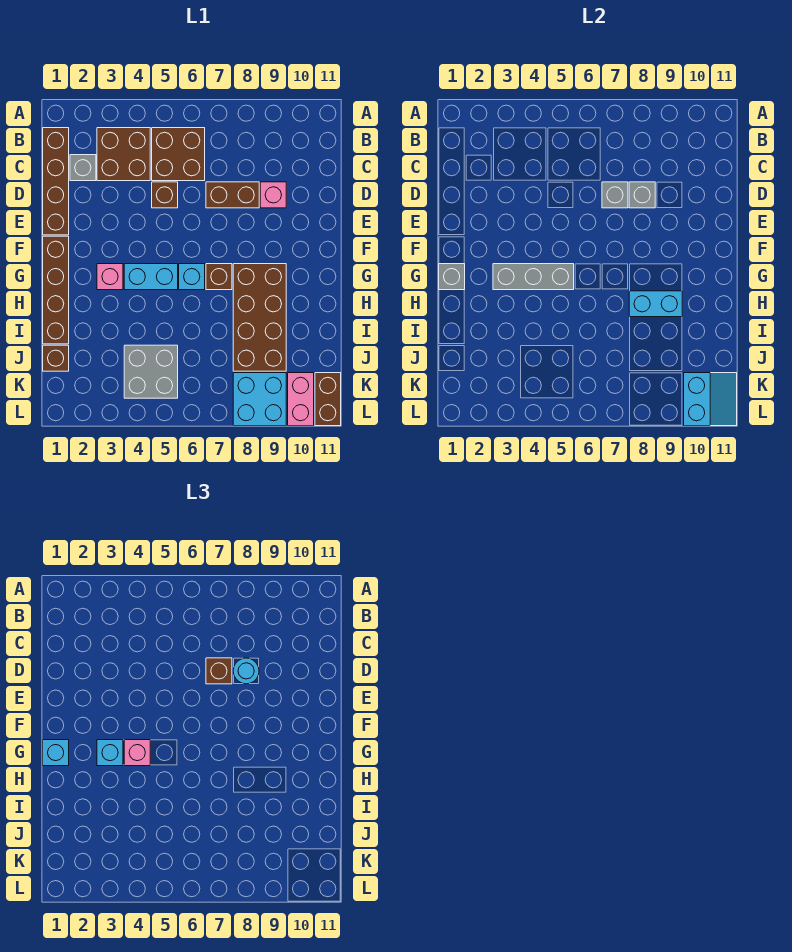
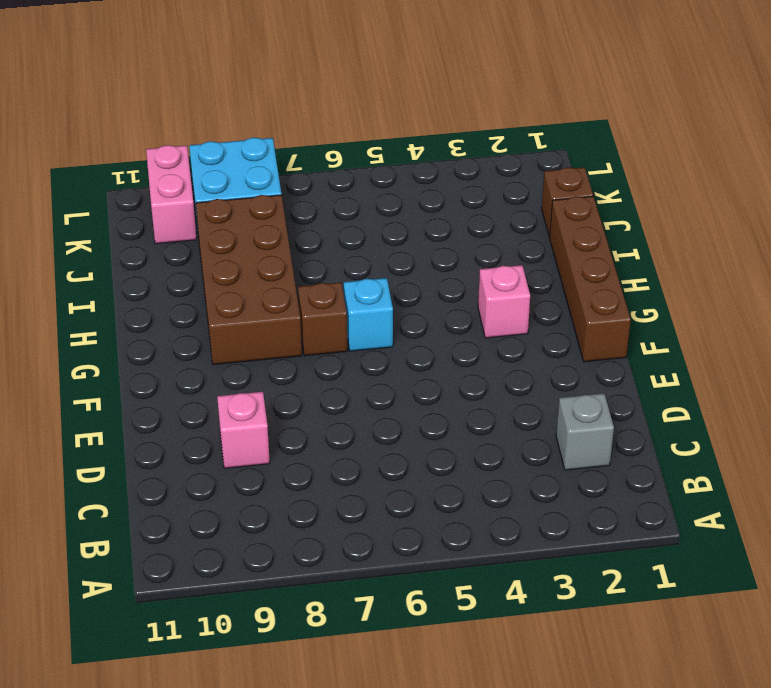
none -> brown 1x4 brick [43,128,69,235]
none -> brown 2x2 brick [97,128,150,181]
none -> brown 2x2 brick [152,128,205,181]

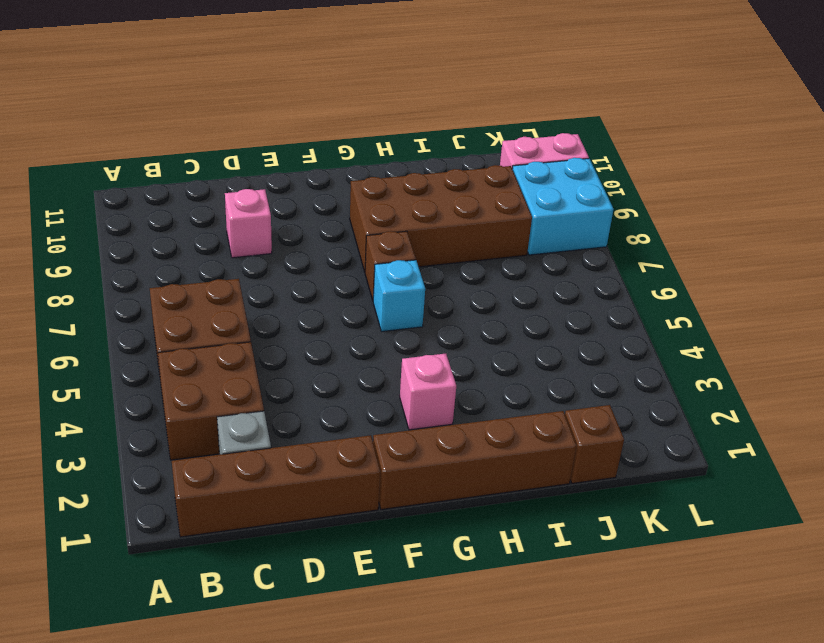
none -> brown 1x1 brick [152,182,178,208]
none -> brown 1x2 brick [206,182,259,208]
none -> cyan 1x2 brick [124,264,178,290]

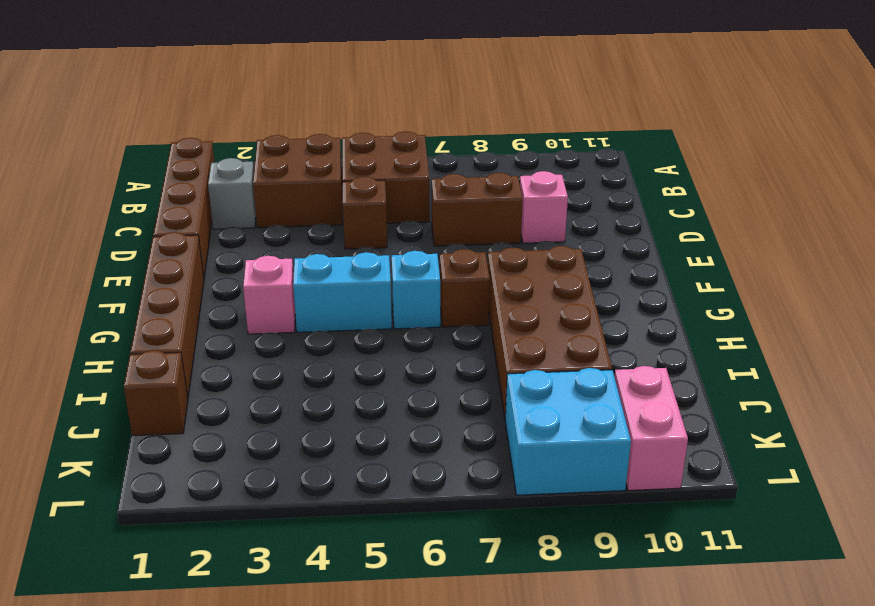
none -> grey 2x2 brick [124,345,178,398]
none -> brown 1x2 brick [315,373,341,426]
none -> grey 1x1 brick [602,182,628,208]

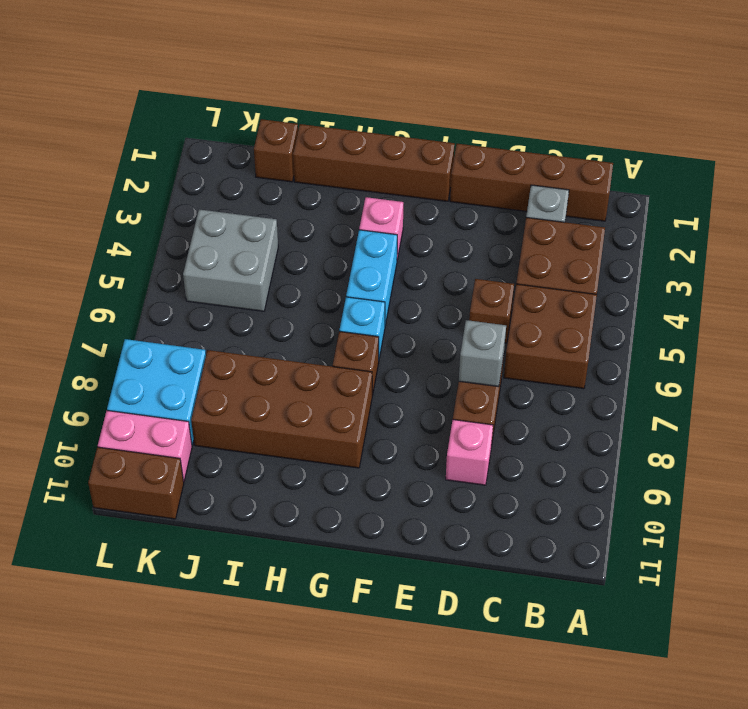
none -> grey 1x1 brick [629,182,655,208]
none -> grey 1x1 brick [439,264,465,290]
none -> grey 1x3 brick [493,264,574,290]

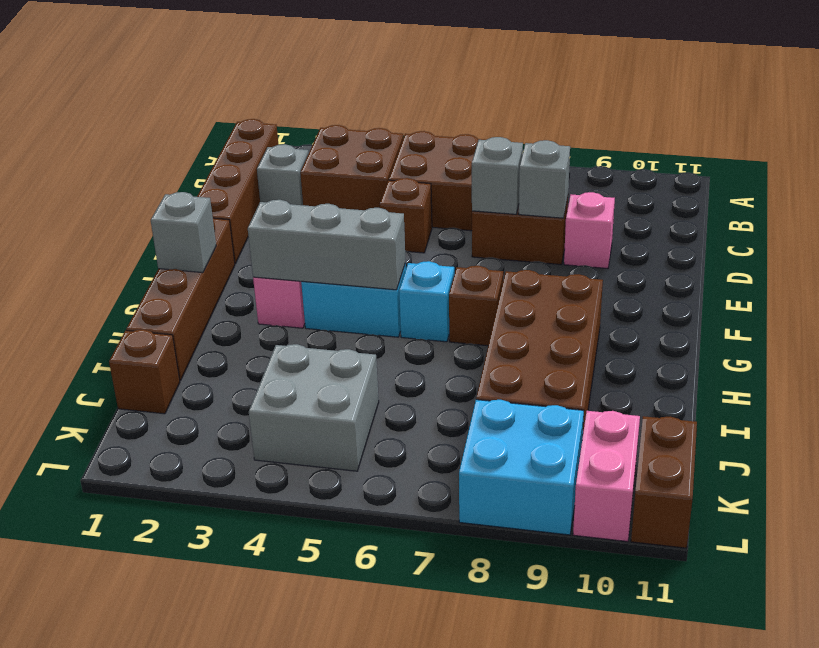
none -> cyan 1x2 brick [629,291,682,317]
none -> cyan 2x2 slope [684,373,737,426]
none -> brown 1x1 brick [206,658,232,684]

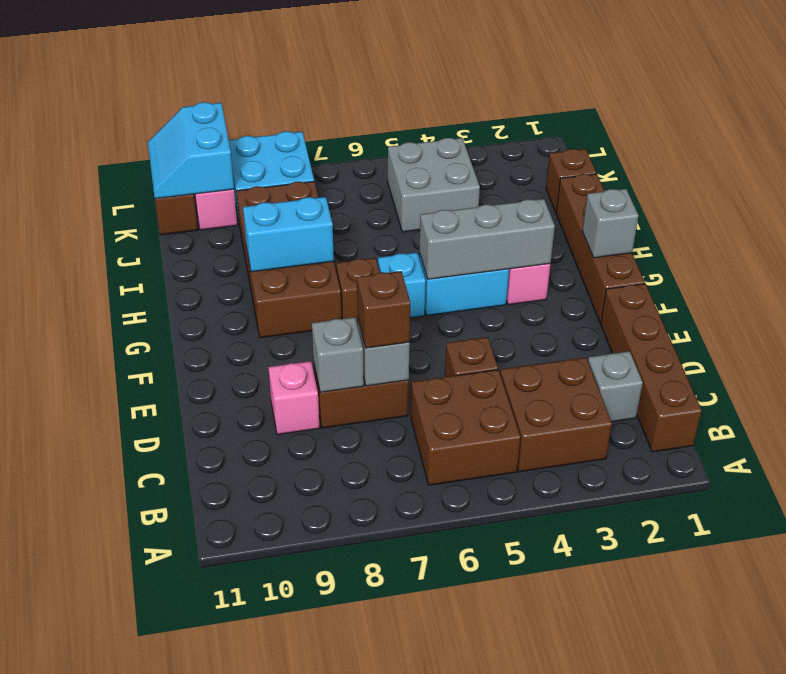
none -> cyan 1x1 round brick [233,658,259,684]
none -> cyan 1x1 brick [43,740,69,766]
none -> cyan 1x1 brick [97,740,123,766]

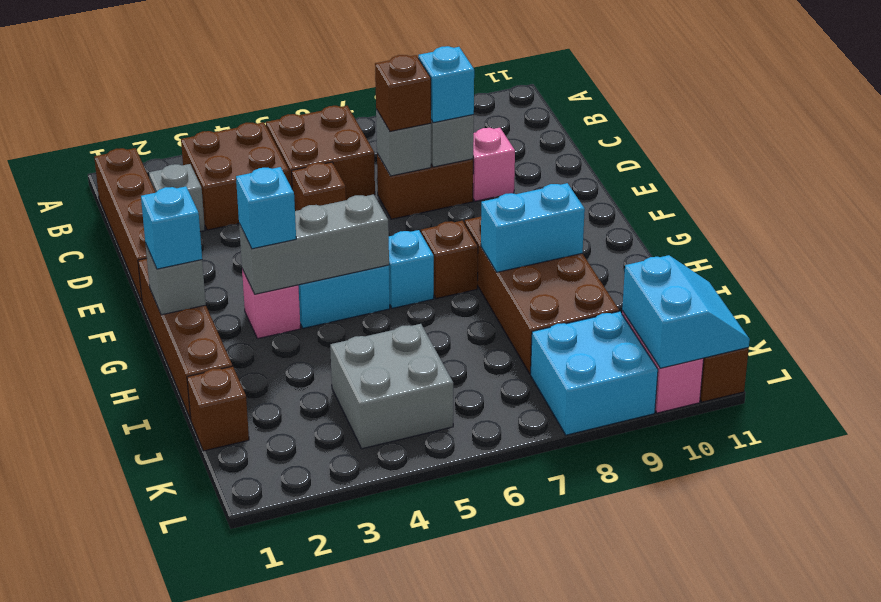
cyan 1x1 brick [418,46,474,123] -> cyan 1x1 round brick [233,658,259,684]
none -> pink 1x1 brick [124,740,150,766]

